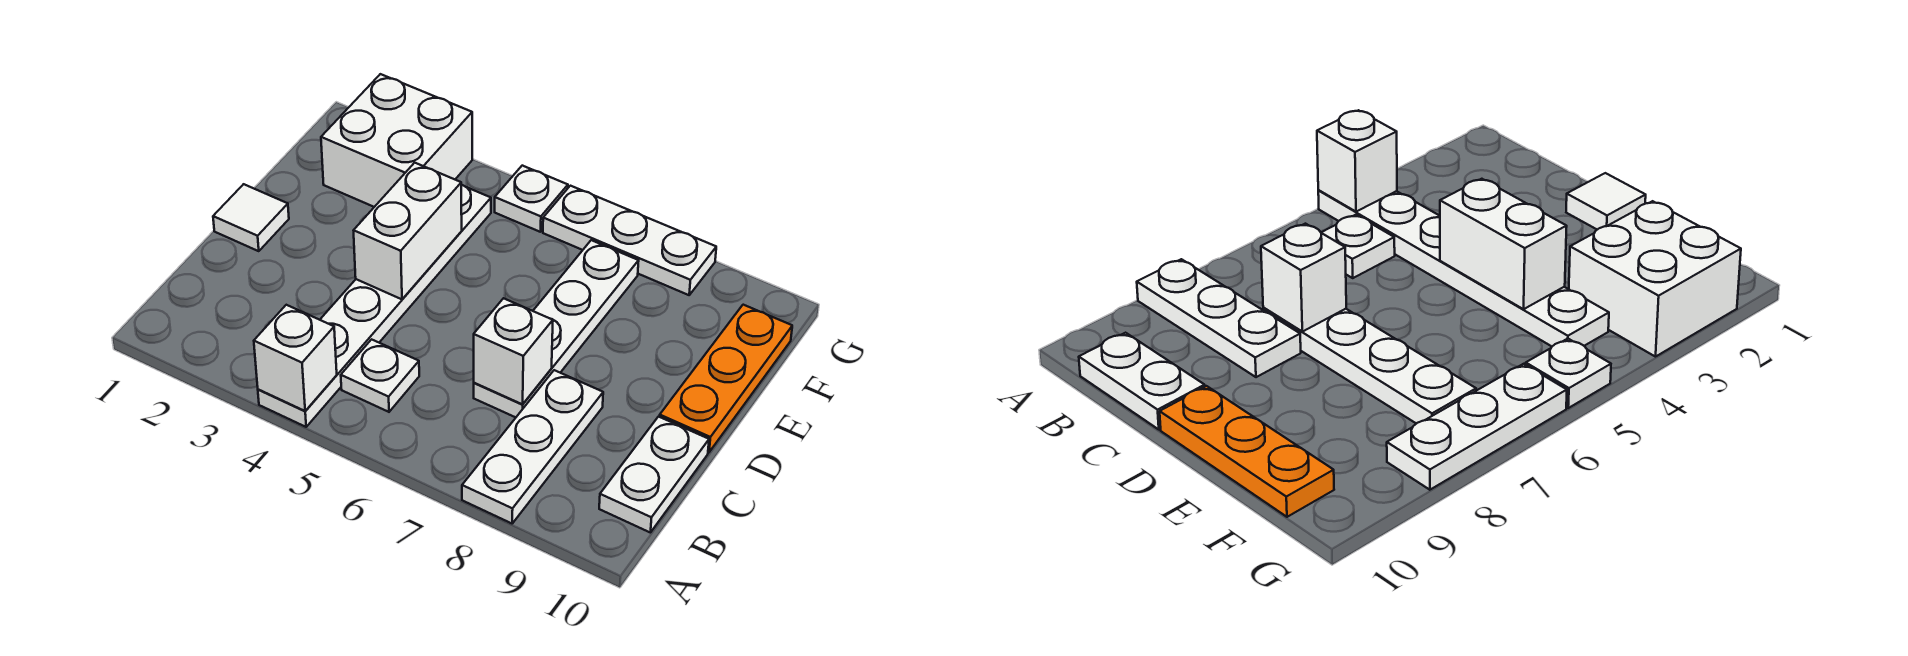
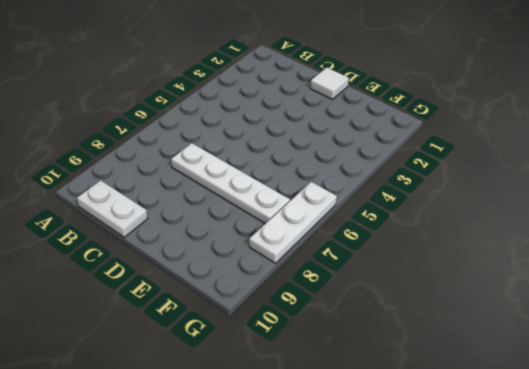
none -> white 1x6 plate [258,185,491,427]
none -> white 1x3 plate [462,370,603,523]
none -> white 1x1 plate [341,339,419,412]

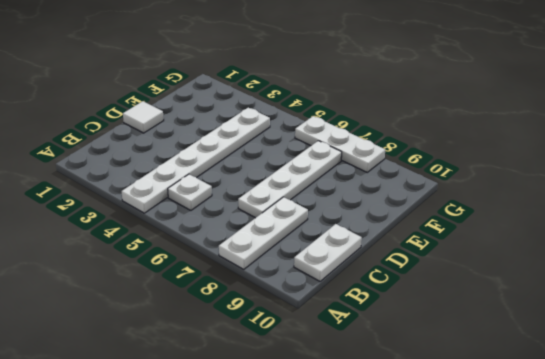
none -> orange 1x3 plate [660,305,792,452]
none -> white 2x2 brick [321,74,472,207]
none -> white 1x1 plate [495,166,568,232]

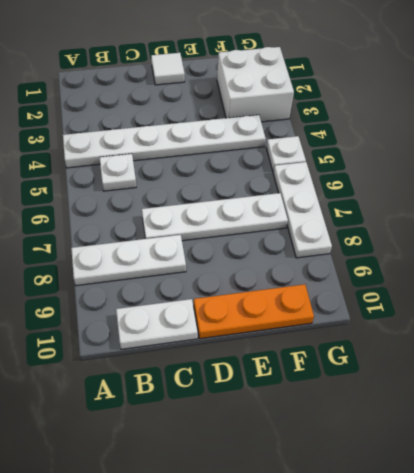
none -> white 1x1 brick [254,305,337,411]
none -> white 1x1 brick [474,298,553,404]
none -> white 1x2 brick [354,163,462,299]

